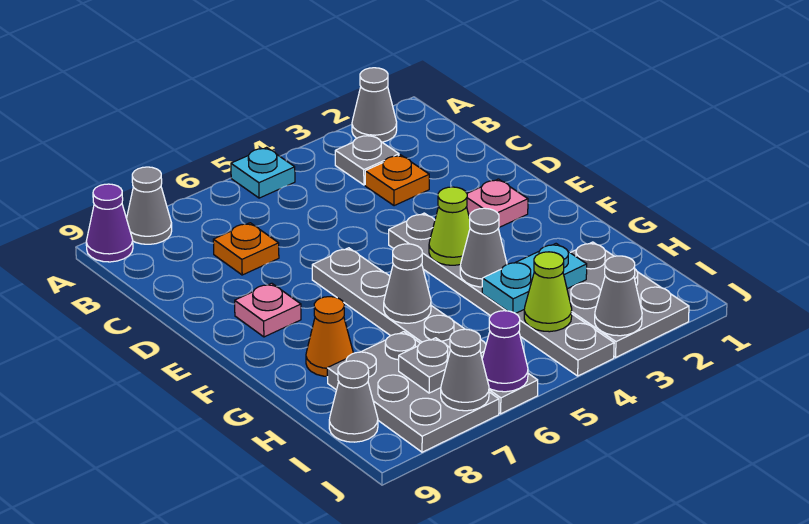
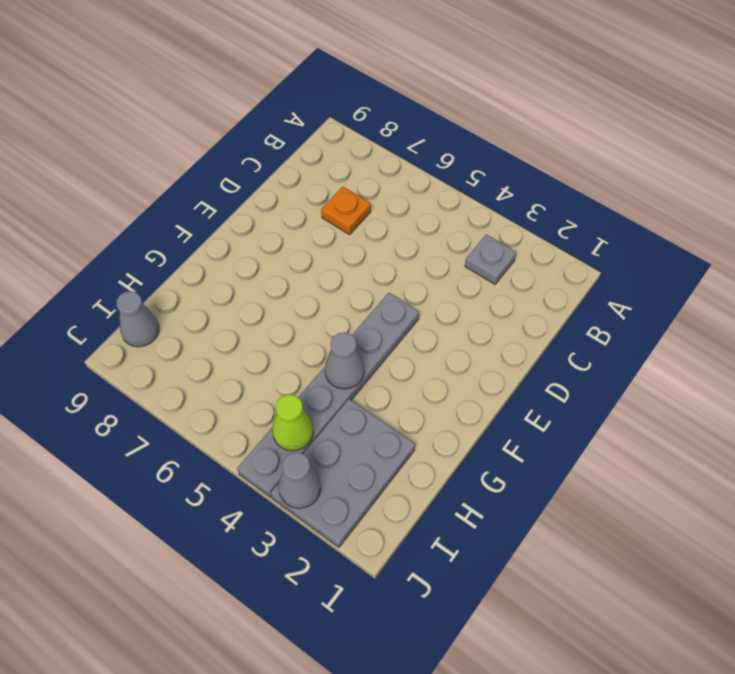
none -> grey 1x1 cone [352,68,397,142]
none -> cyan 1x1 plate [231,147,295,198]
none -> grey 1x1 cone [127,167,172,244]

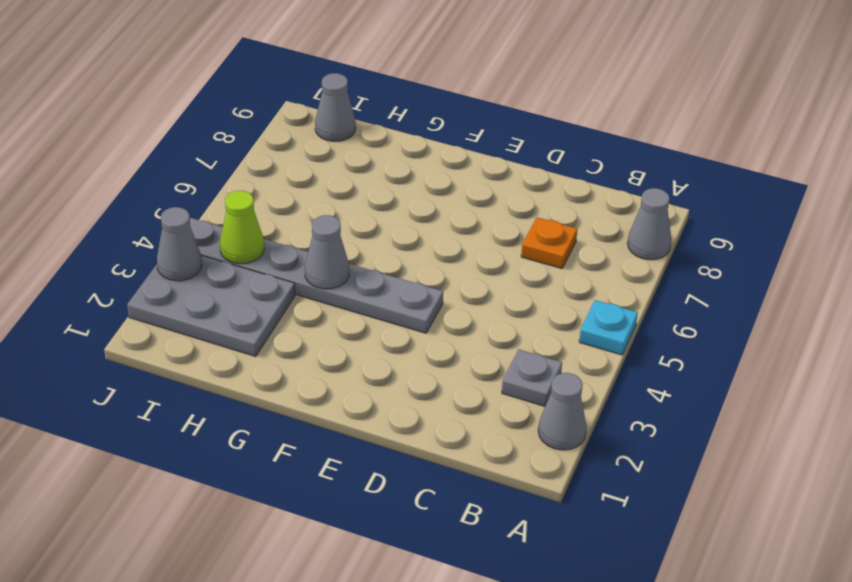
none -> purple 1x1 cone [86,184,133,262]
none -> orange 1x1 plate [365,155,429,206]
none -> pink 1x1 plate [467,179,528,227]

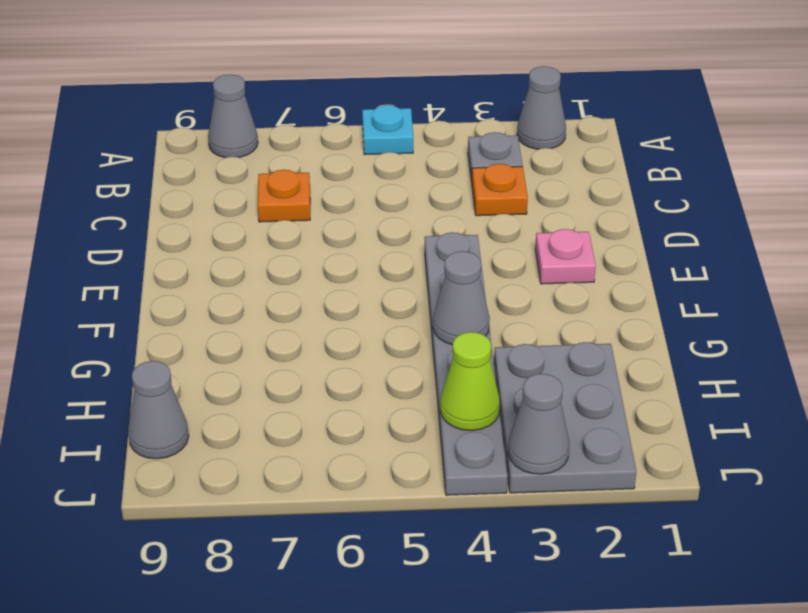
none -> purple 1x1 cone [86,184,133,262]
none -> grey 1x6 plate [312,248,538,414]
none -> pink 1x1 plate [235,283,301,337]

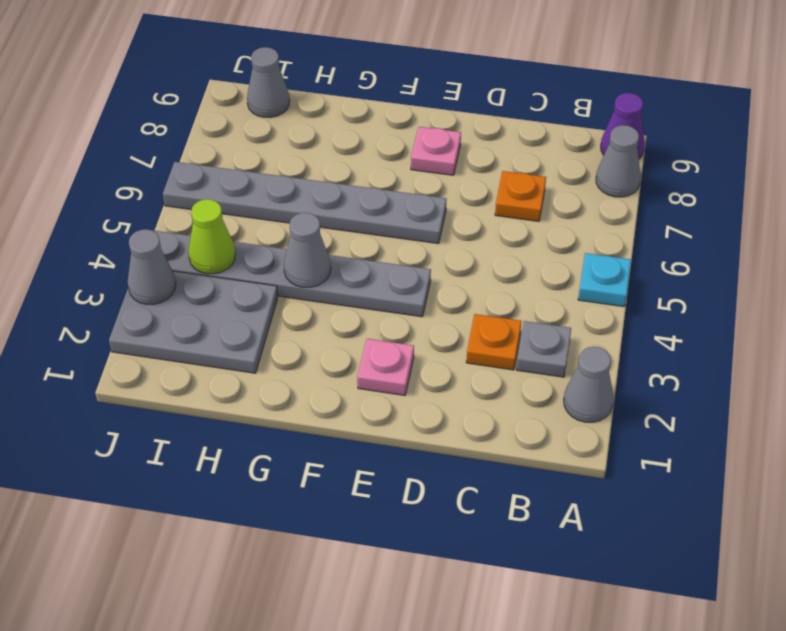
none -> orange 1x1 cone [306,297,353,376]
none -> grey 2x3 plate [327,332,499,452]
none -> lime 1x1 cone [429,187,470,265]

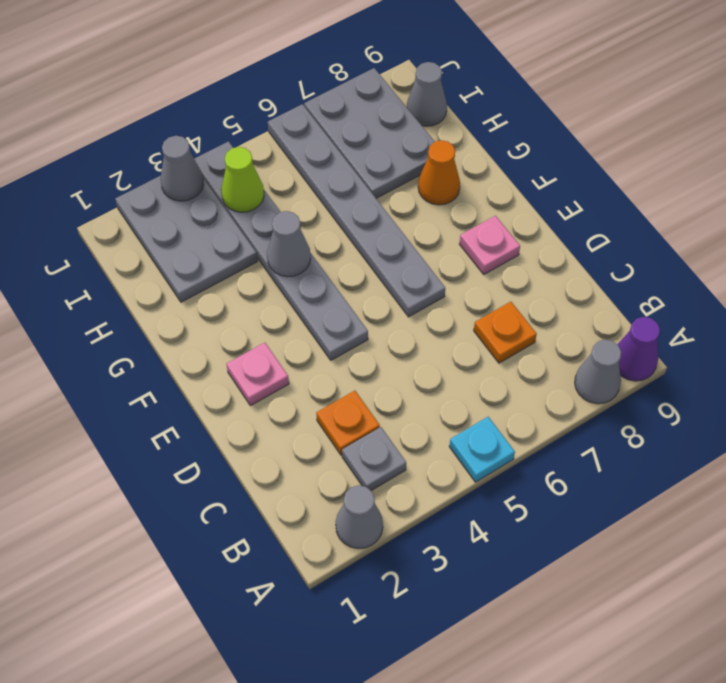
none -> lime 1x1 cone [429,187,470,265]
none -> grey 1x1 cone [384,244,431,323]
none -> cyan 1x2 plate [482,244,587,314]

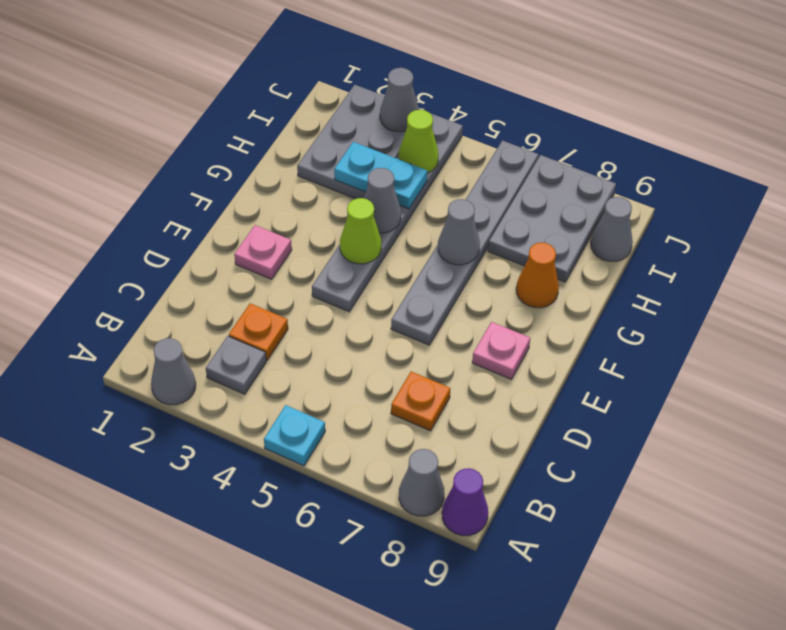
none -> grey 1x1 plate [399,338,450,393]
none -> purple 1x1 cone [482,311,528,392]
none -> grey 1x1 cone [441,329,489,411]

